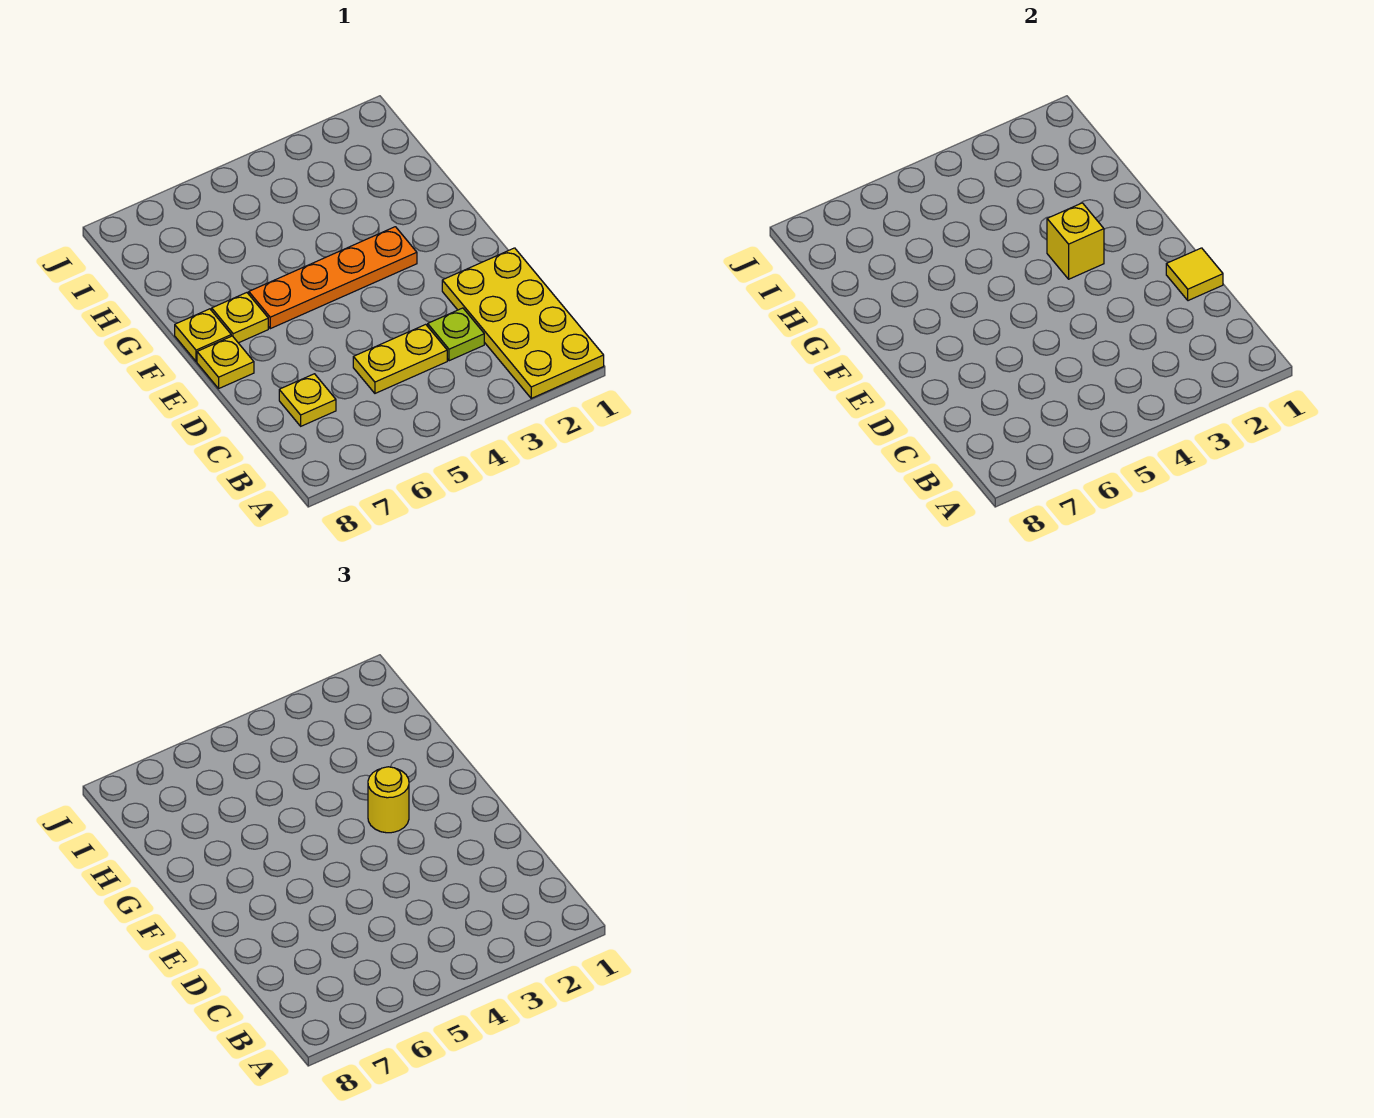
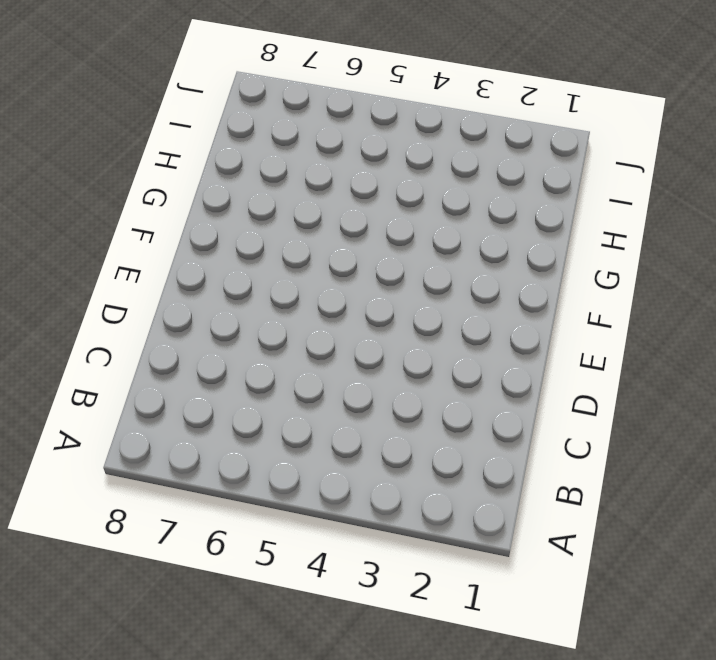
none -> yellow 2x4 plate [442,248,604,398]
none -> lime 1x1 plate [428,308,484,361]

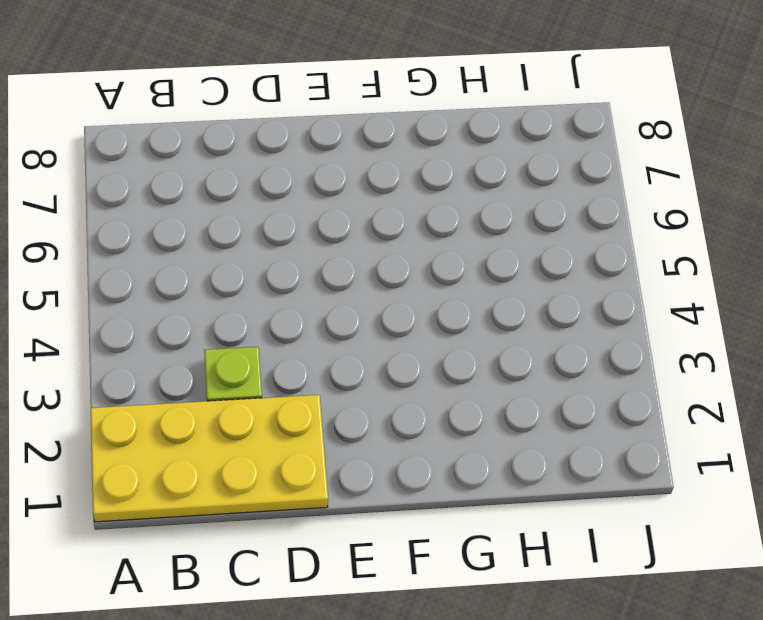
none -> yellow 1x2 plate [353,324,447,393]
none -> yellow 1x1 plate [279,374,336,426]

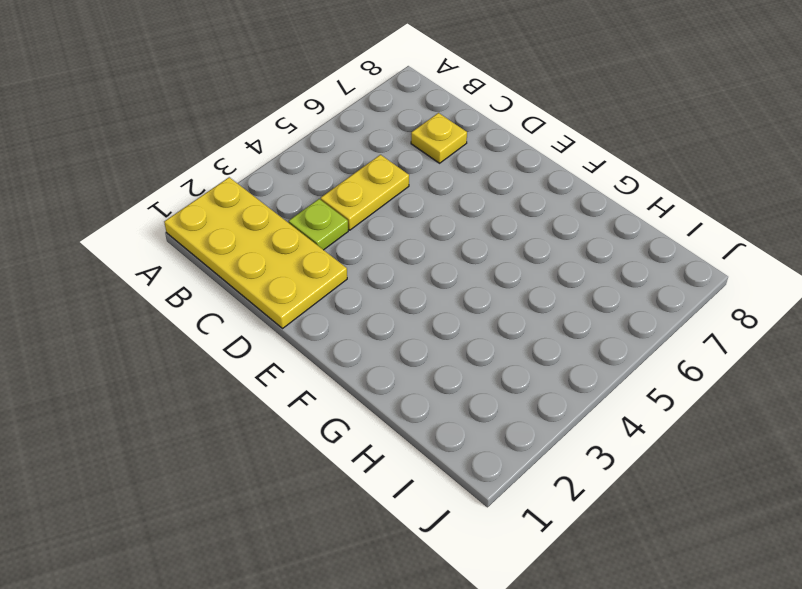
none -> yellow 1x1 plate [197,336,254,388]
none -> orange 1x4 plate [249,227,417,329]

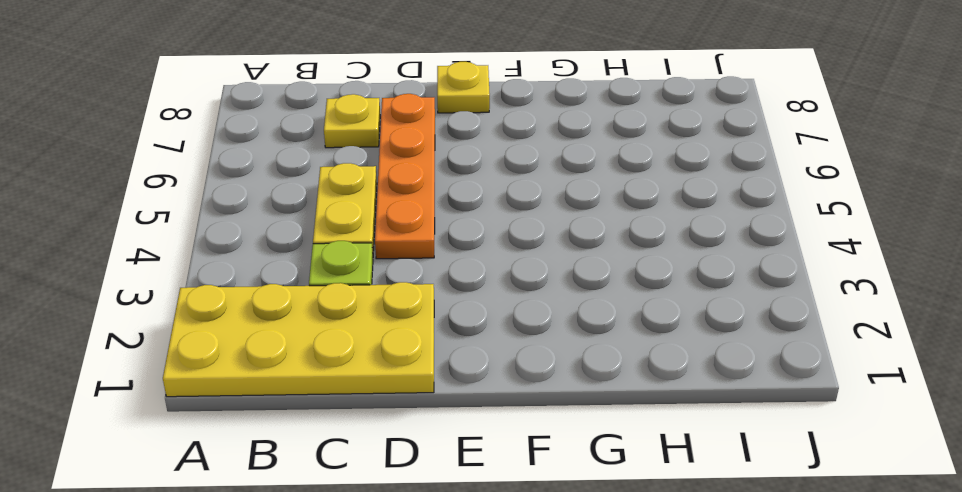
orange 1x4 plate [375,94,435,259] -> orange 1x4 plate moved to [249,227,417,329]
none -> yellow 1x1 plate [212,293,268,343]
none -> yellow 1x1 plate [175,309,231,362]

